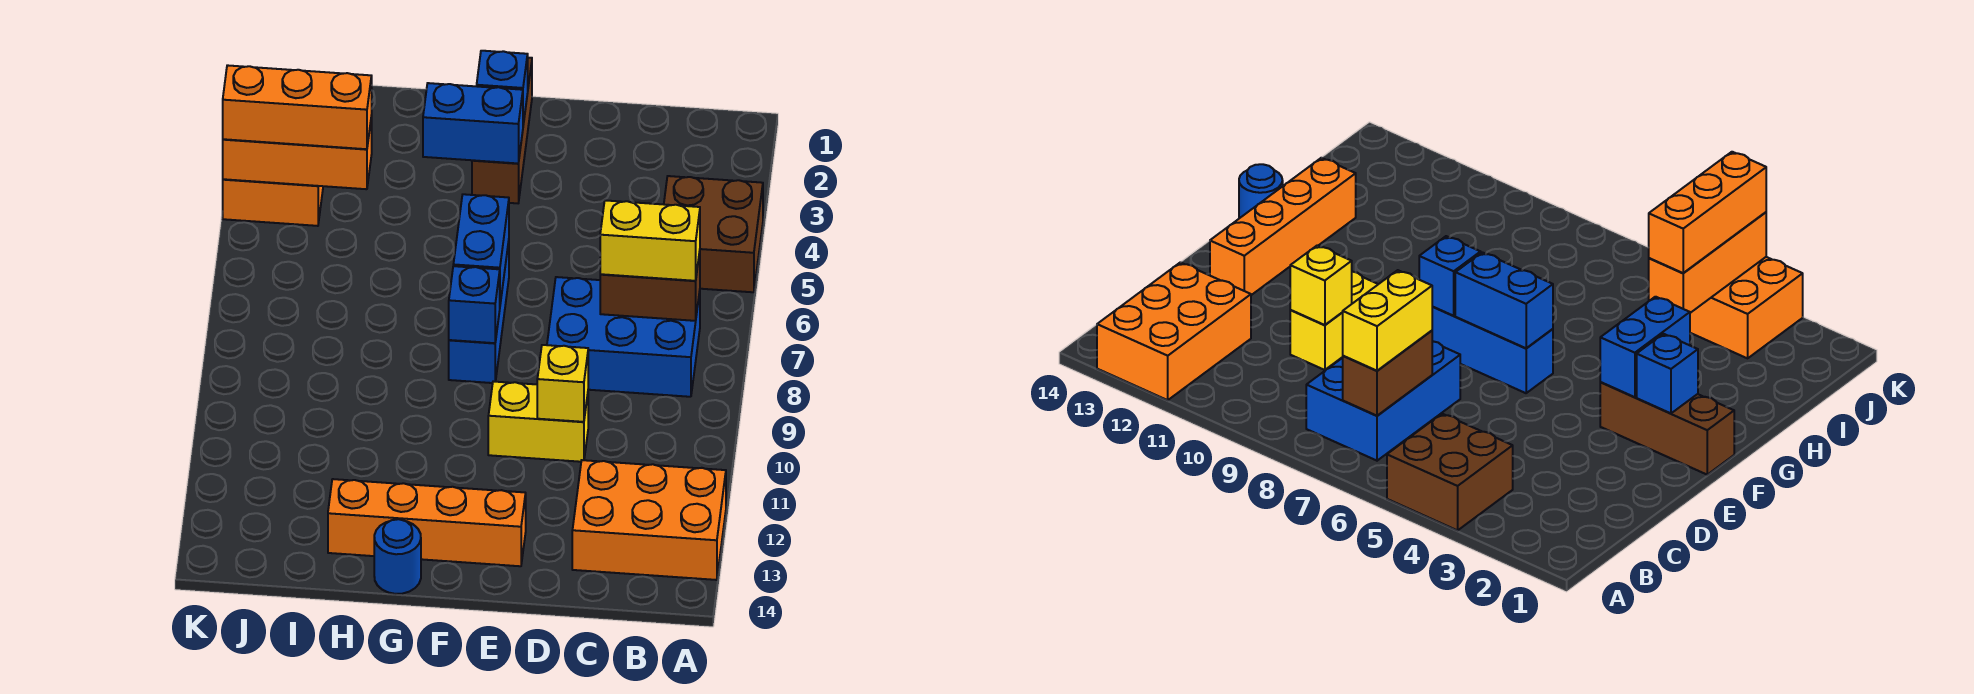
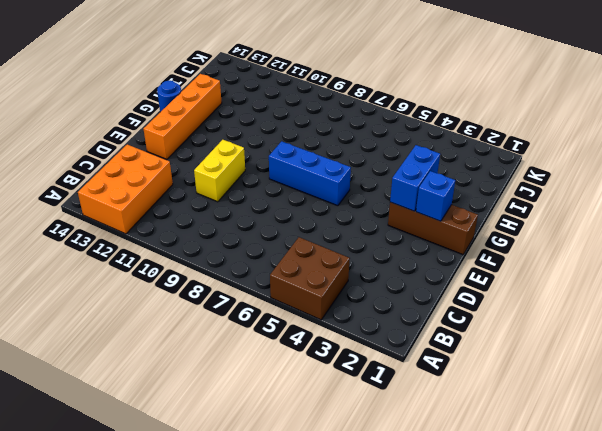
none -> blue 2x3 brick [547,277,700,397]
none -> orange 2x2 brick [223,179,323,226]
none -> brown 1x2 brick [600,252,700,321]

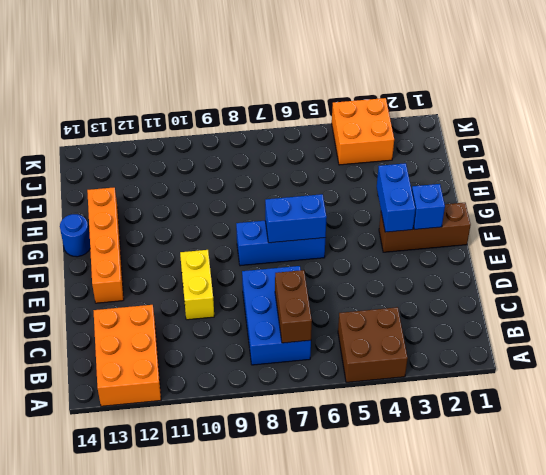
none -> yellow 1x1 brick [537,345,588,422]
none -> blue 1x1 brick [449,266,500,343]
none -> orange 1x3 brick [223,116,372,189]

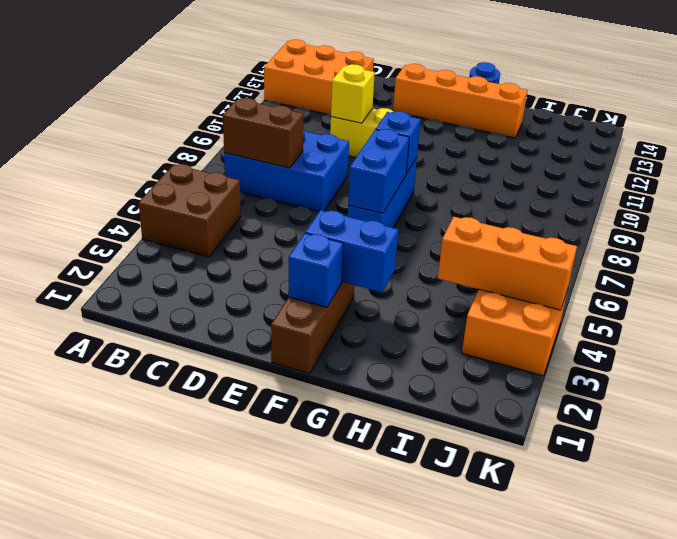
none -> yellow 1x2 brick [600,200,700,281]
none -> orange 1x3 brick [223,65,372,149]

